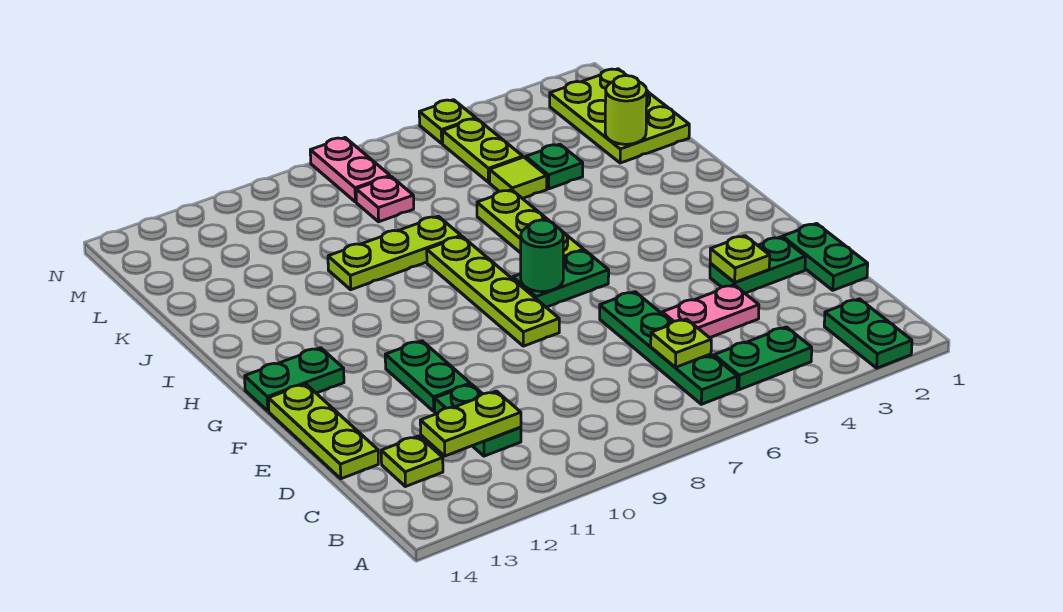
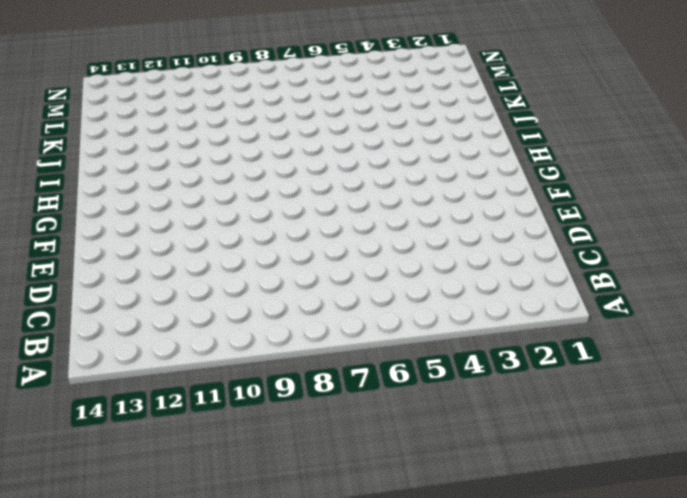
none -> green 1x2 plate [824,299,912,368]
none -> green 1x2 plate [714,327,812,390]
none -> green 1x4 plate [600,292,737,404]

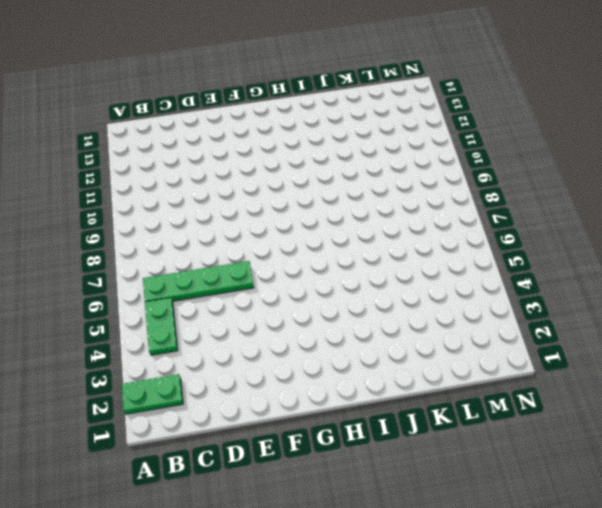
none -> green 1x2 plate [435,384,521,456]
none -> lime 1x1 plate [381,436,443,487]
none -> green 1x2 plate [782,224,868,290]

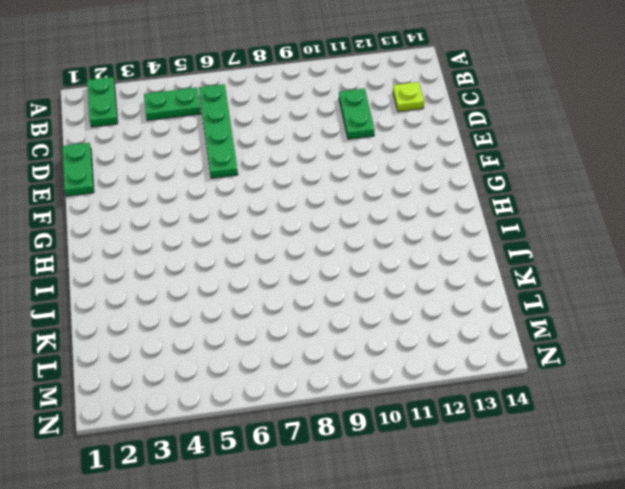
none -> pink 1x2 plate [662,285,759,338]
none -> lime 1x3 plate [268,384,378,479]
none -> green 1x2 plate [710,237,805,293]

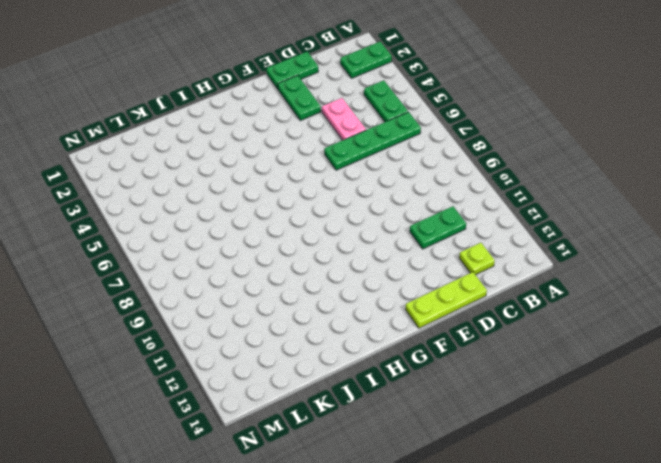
none -> green 1x2 plate [385,341,470,411]
none -> lime 1x4 plate [427,237,559,346]
none -> green 1x2 plate [513,250,609,307]

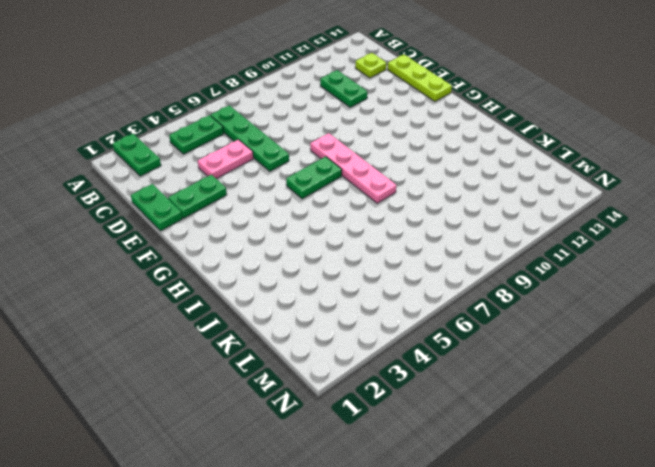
pink 1x4 plate [310,133,396,203] -> lime 1x4 plate [427,237,559,346]
none -> green 1x2 plate [385,341,470,411]
none -> green 1x2 plate [245,348,344,411]
none -> lime 1x3 plate [477,190,584,258]

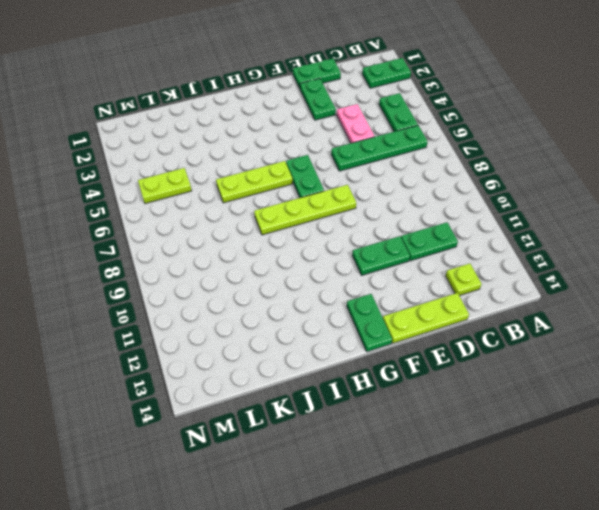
none -> lime 1x3 plate [328,216,461,290]
none -> lime 2x3 plate [550,69,689,163]
none -> green 1x1 plate [526,144,583,189]

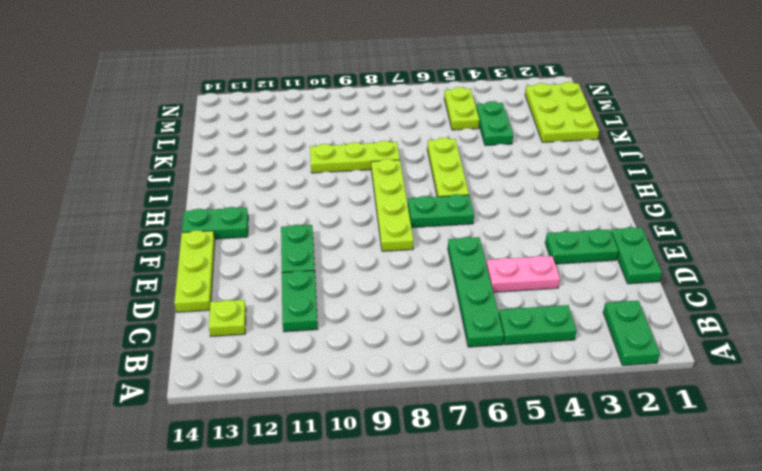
green 1x2 plate [476,101,513,145] -> green 1x1 plate [526,144,583,189]
none -> lime 1x1 tile [490,157,547,199]
none -> pink 1x1 plate [356,177,414,222]
none -> pink 1x2 plate [310,138,390,202]

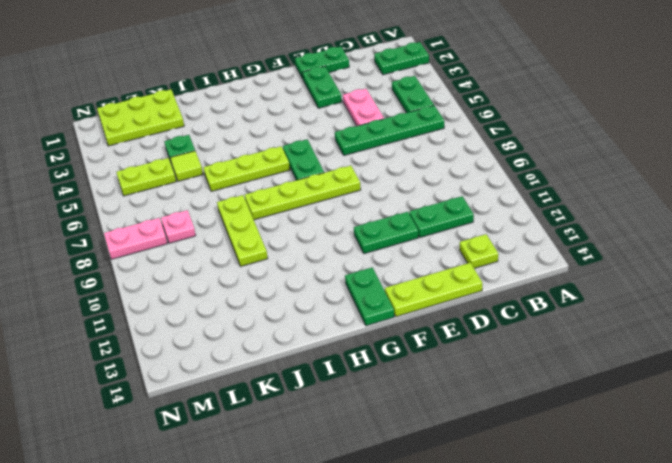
none -> lime 1x1 plate [419,100,476,143]
none -> lime 1x1 plate [651,319,711,367]
none -> lime 1x2 plate [420,391,521,456]

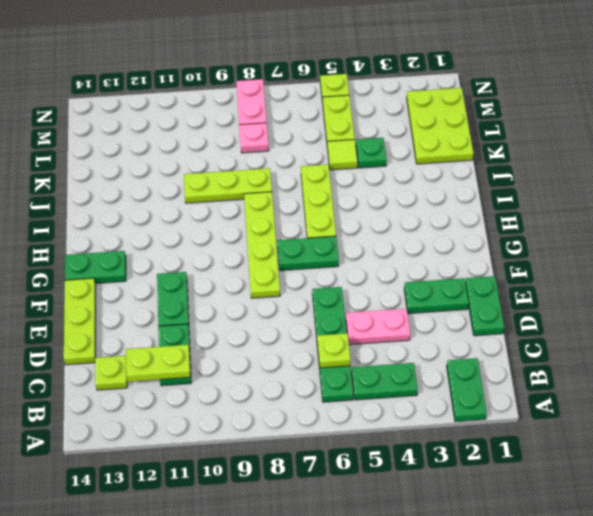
none -> lime 1x1 plate [710,236,770,282]
none -> green 1x1 round brick [521,220,563,292]
none -> lime 1x1 round brick [605,76,647,144]

